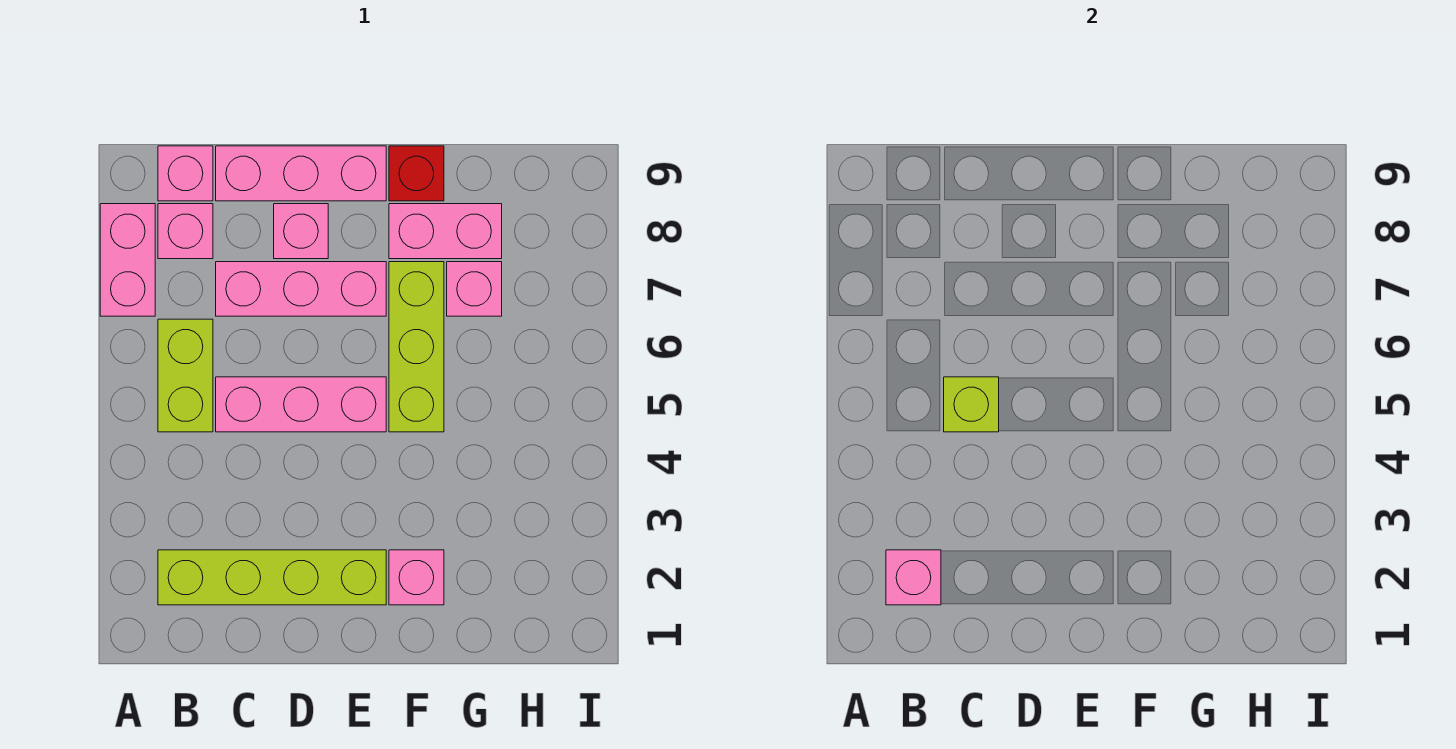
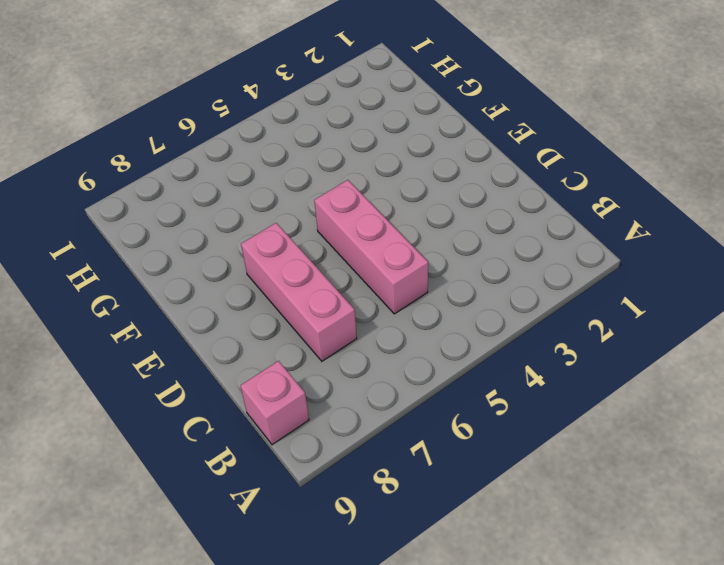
none -> pink 1x2 brick [100,204,155,316]
none -> lime 1x4 brick [158,550,386,605]
none -> lime 1x2 brick [158,319,213,432]

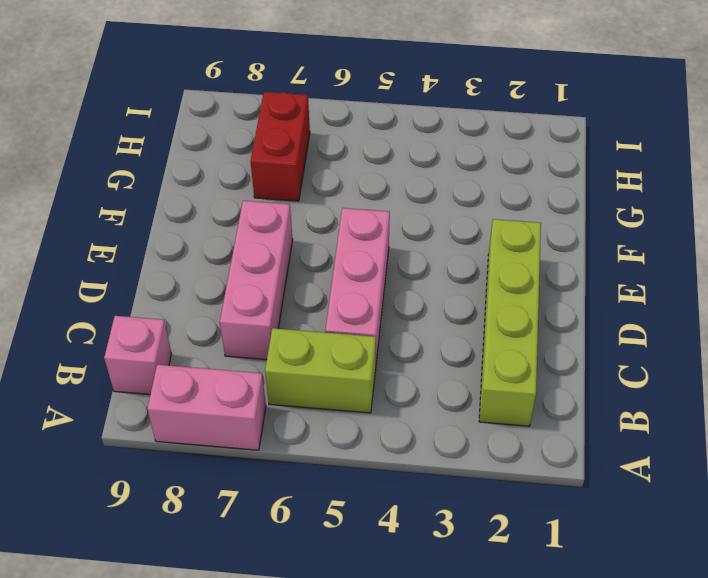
red 1x2 brick [250,92,310,201] -> pink 1x1 brick [447,262,502,316]
none -> pink 1x1 brick [158,204,213,259]
none -> pink 1x3 brick [216,146,386,201]
none -> pink 1x1 brick [274,204,328,259]

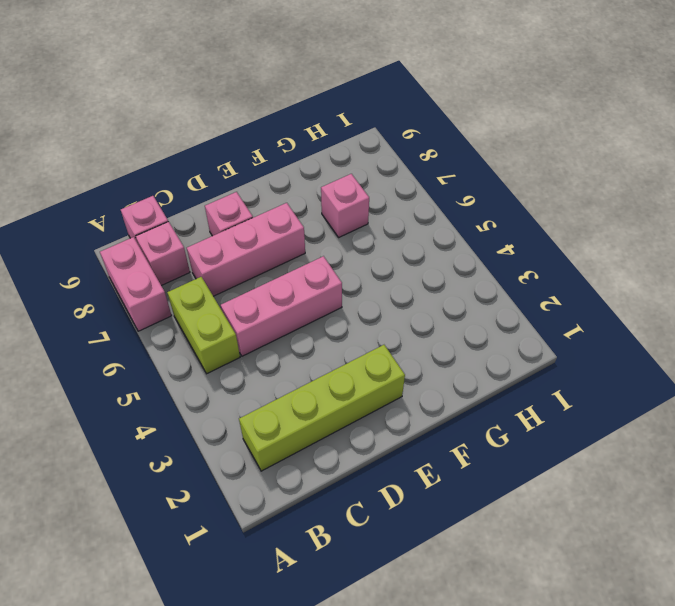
none -> pink 1x3 brick [216,146,386,201]
none -> pink 1x1 brick [389,550,444,605]
none -> lime 1x3 brick [389,262,444,432]

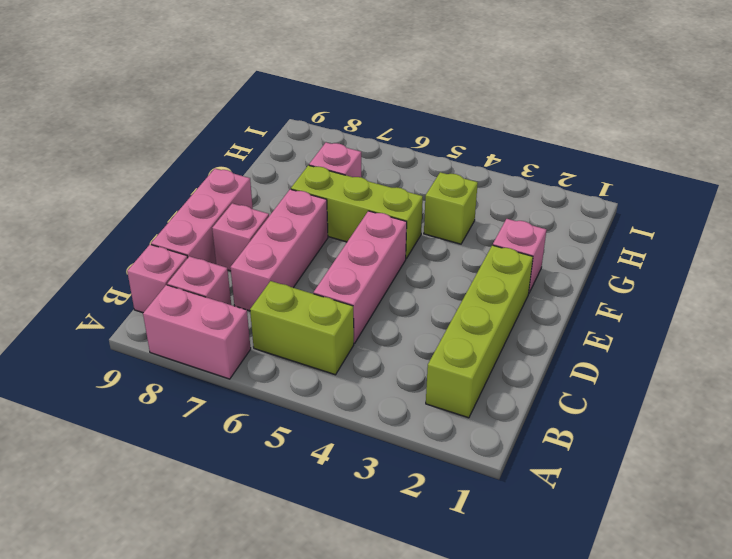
lime 1x1 brick [424,172,478,244] -> lime 1x1 brick moved to [944,377,999,432]
none -> pink 1x2 brick [389,204,502,259]
none -> red 1x1 brick [389,146,444,201]
none -> pink 1x1 brick [886,550,941,605]

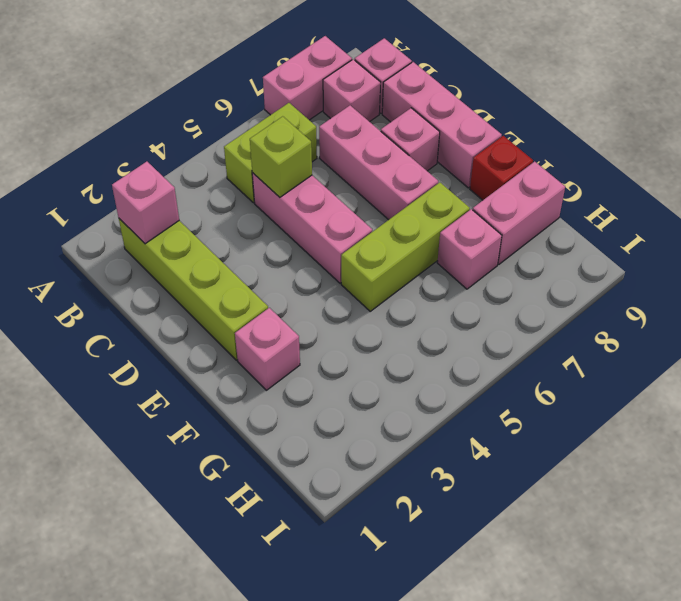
pink 1x2 brick [473,162,565,264] -> pink 1x2 brick turned to [389,204,502,259]

